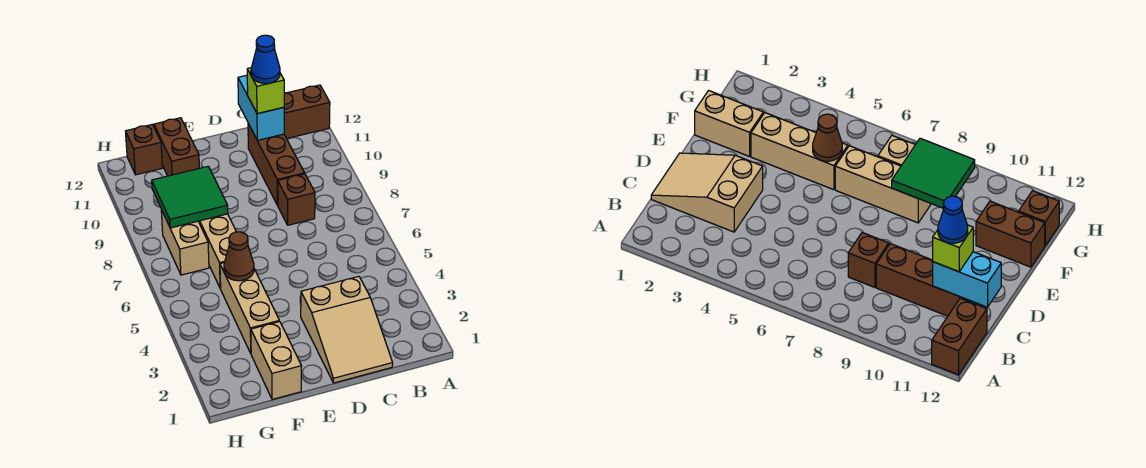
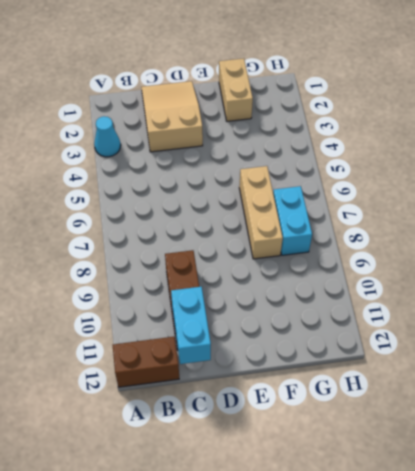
cyan 1x1 cone [94,116,121,157] -> none
cyan 1x2 brick [273,186,312,255] -> tan 1x2 brick [161,210,209,275]
none -> brown 1x1 brick [278,174,315,225]
none -> tan 1x3 brick [220,263,279,353]
none -> brown 1x2 brick [154,118,199,176]

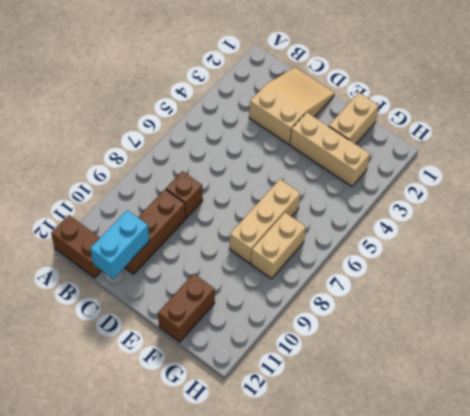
tan 1x3 brick [290,113,370,187] -> tan 1x3 brick turned to [220,263,279,353]
none -> brown 1x1 brick [126,125,162,175]
none -> brown 1x1 cone [224,232,254,281]
none -> green 2x2 tile [152,166,228,228]

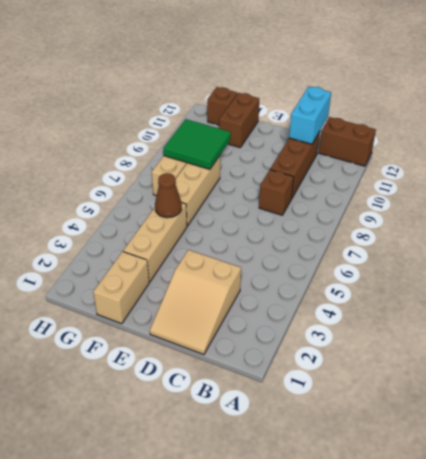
none -> lime 1x1 brick [247,68,284,114]
none -> blue 1x1 cone [251,35,280,83]

